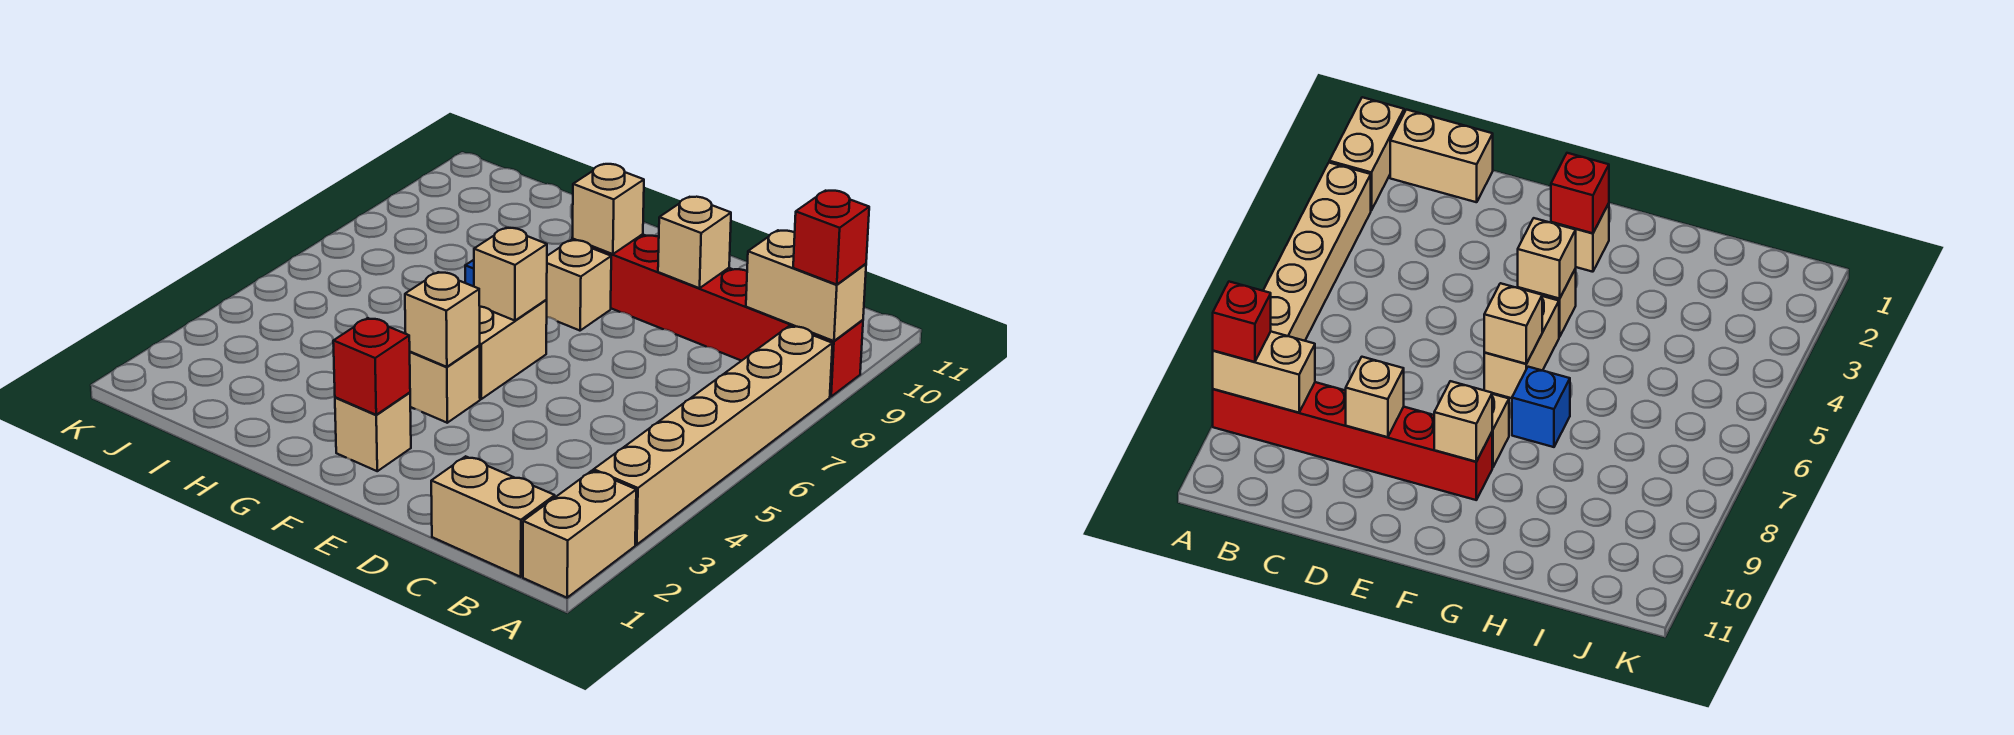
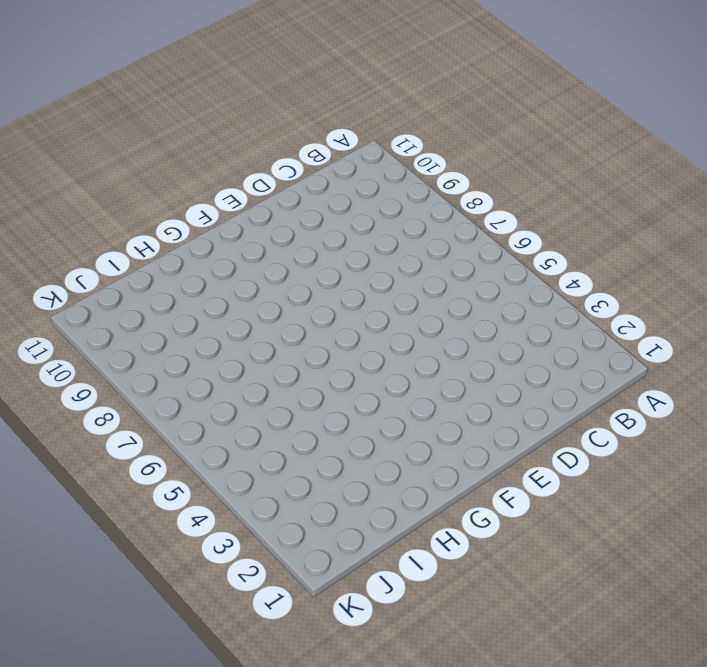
none -> tan 1x2 brick [523,471,636,598]
none -> tan 1x6 brick [594,326,832,545]
none -> red 1x6 brick [572,234,863,397]

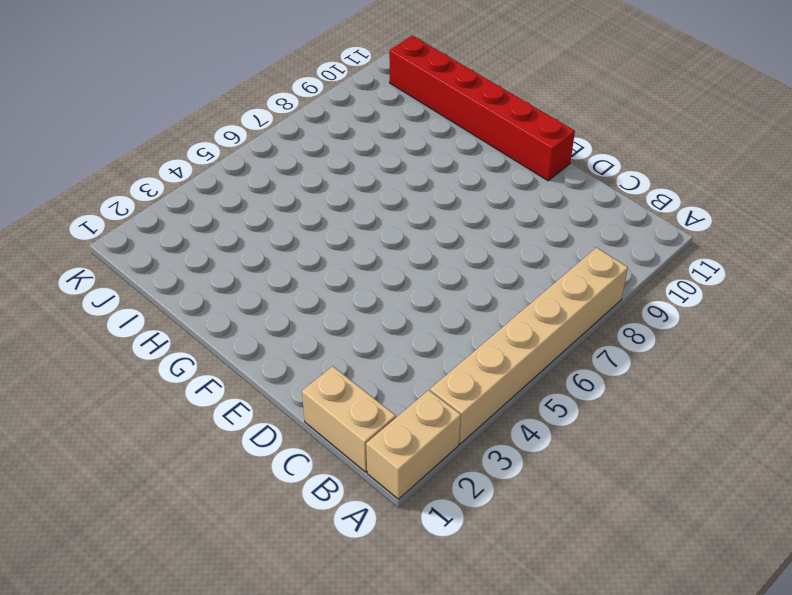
red 1x6 brick [389,36,575,181] -> red 1x6 brick moved to [572,234,863,397]
none -> tan 1x1 brick [335,392,411,471]
none -> tan 1x1 brick [410,346,480,423]
none -> tan 1x2 brick [479,300,547,399]

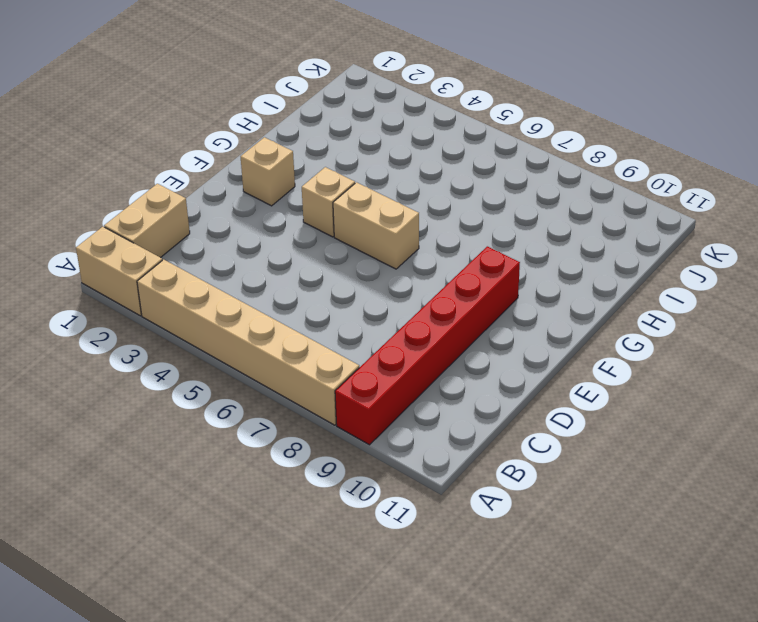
none -> tan 1x1 brick [546,240,611,331]
none -> blue 1x1 brick [1512,367,1570,447]
none -> tan 1x2 brick [746,230,866,341]

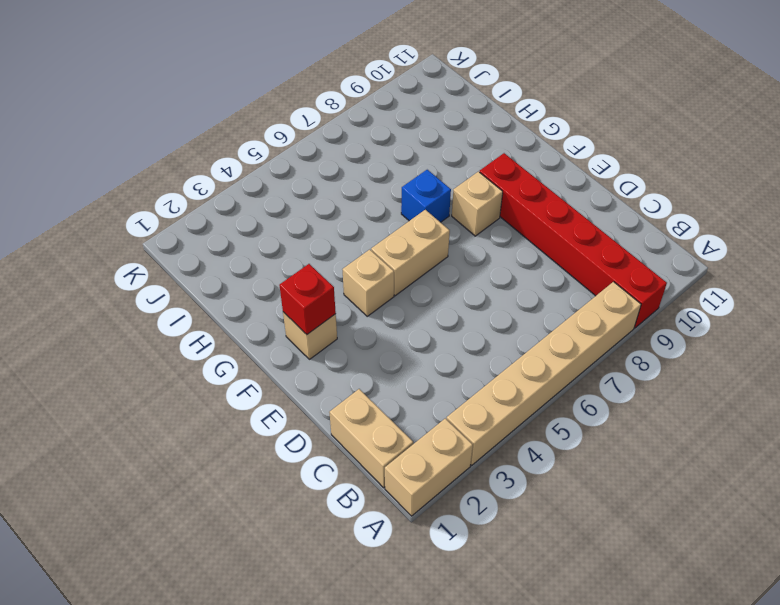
none -> tan 1x2 brick [746,230,866,341]
none -> tan 1x1 brick [658,197,731,288]
none -> tan 1x1 brick [405,272,480,367]

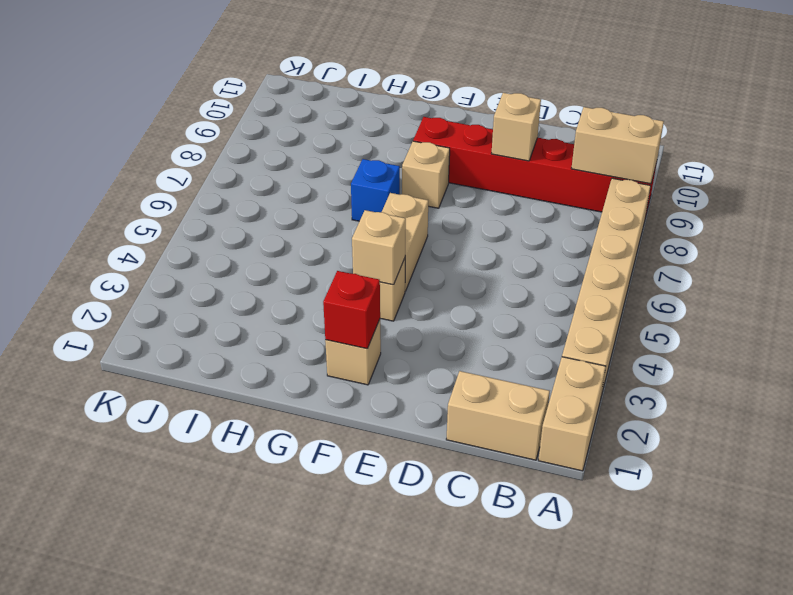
none -> tan 1x1 brick [474,228,547,321]
none -> tan 1x1 brick [572,164,644,254]
none -> red 1x1 brick [793,191,869,285]

